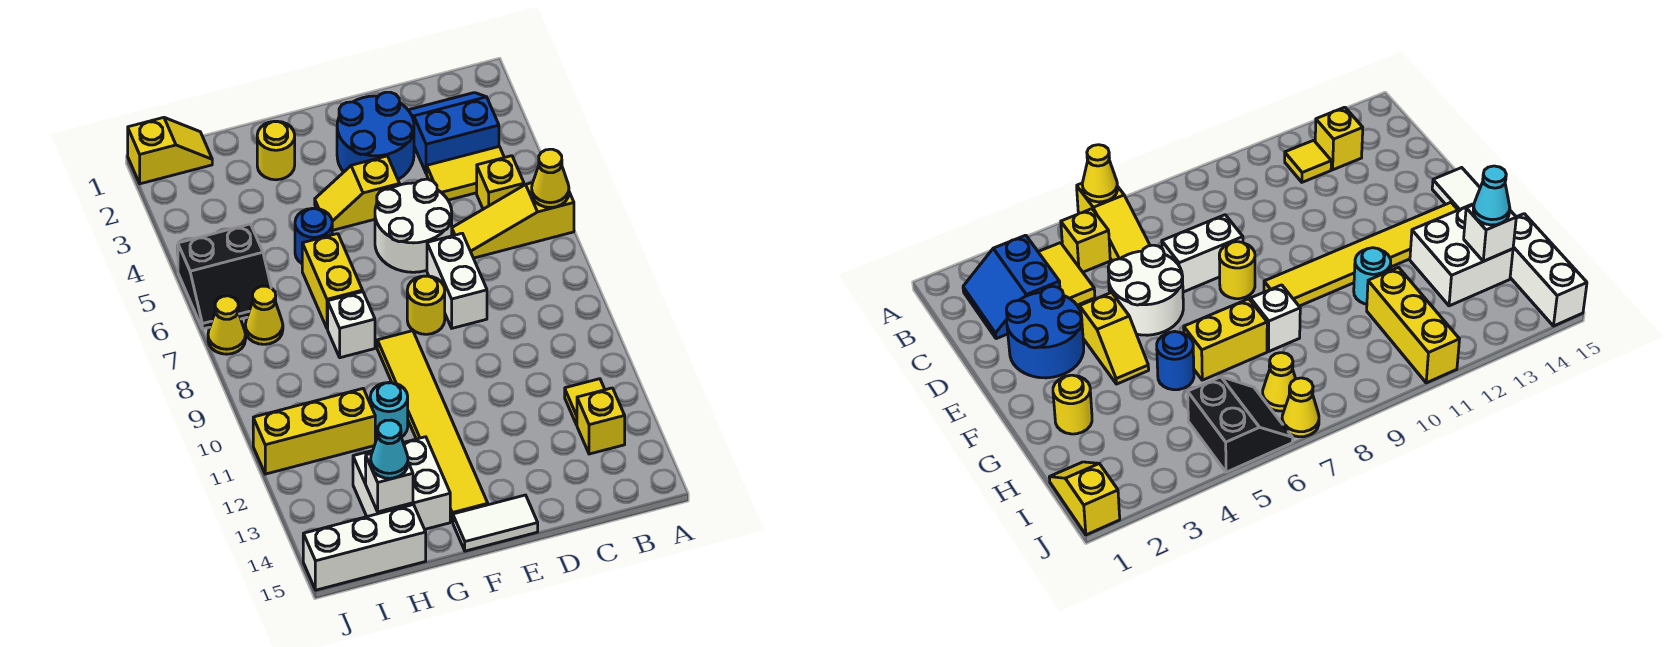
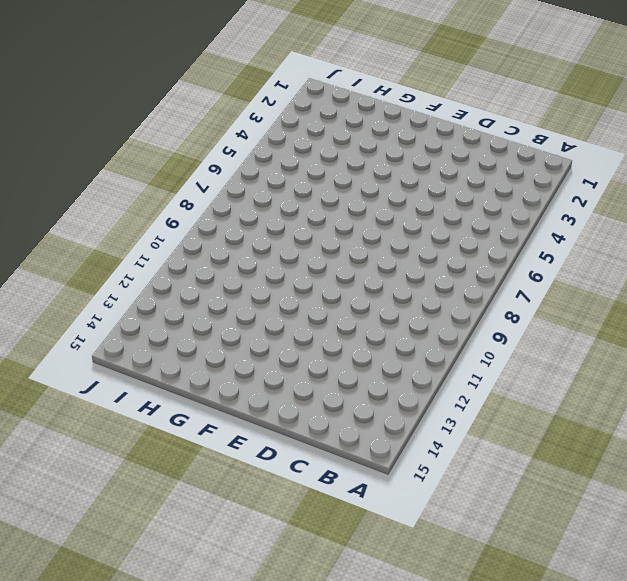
none -> yellow 1x3 slope [452,183,574,258]
none -> blue 2x2 slope [408,93,499,174]
none -> yellow 1x2 tile [427,147,504,200]

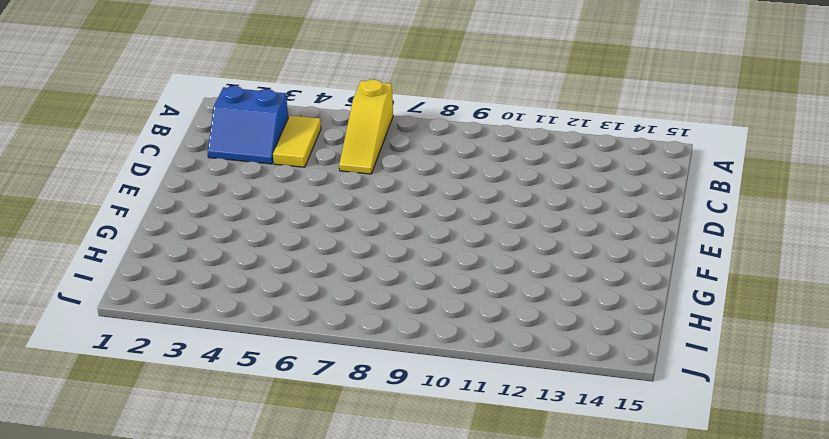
blue 2x2 slope [208,86,288,164] -> blue 2x2 slope turned to [408,93,499,174]
none -> yellow 1x1 brick [477,156,524,209]
none -> yellow 1x1 tile [565,379,605,425]
none -> yellow 1x1 brick [577,388,625,454]

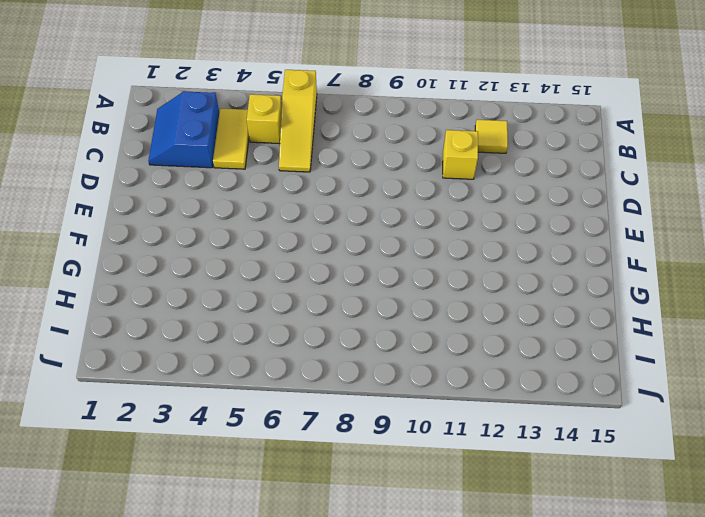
yellow 1x1 brick [443,130,478,179] -> yellow 1x1 brick moved to [577,388,625,454]
none -> blue 2x2 round brick [337,92,414,179]
none -> white 2x2 round brick [375,179,452,272]
none -> white 1x2 brick [427,233,487,328]

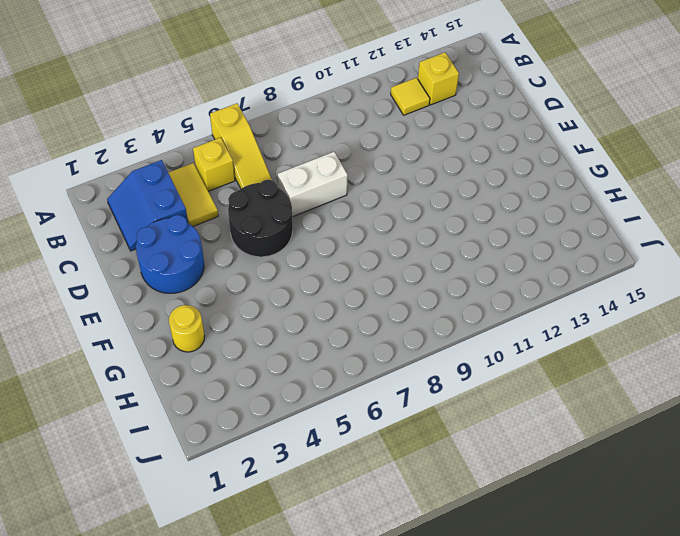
black 2x2 round brick [228,180,293,257] -> white 2x2 round brick [375,179,452,272]
none -> yellow 1x2 slope [315,156,400,230]
none -> yellow 1x1 round brick [407,276,445,334]
none -> white 1x2 tile [453,495,538,551]

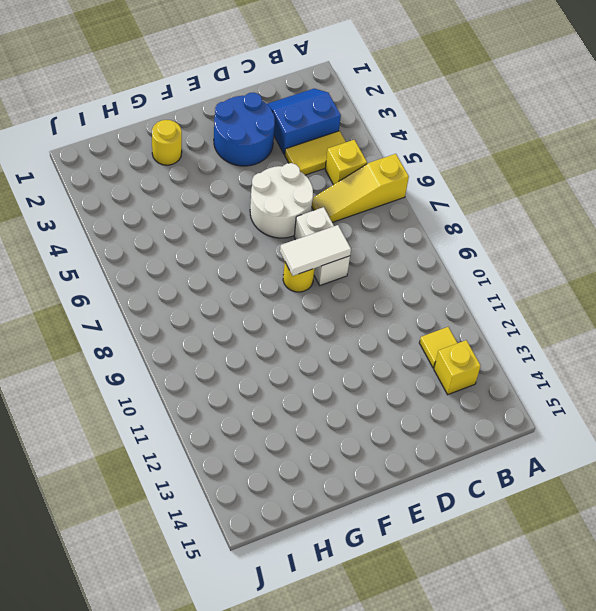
white 1x2 tile [280,225,351,276] -> white 1x2 tile moved to [453,495,538,551]
none -> yellow 1x2 slope [315,156,400,230]
none -> yellow 1x6 tile [377,331,488,522]
none -> blue 1x1 round brick [295,208,332,263]

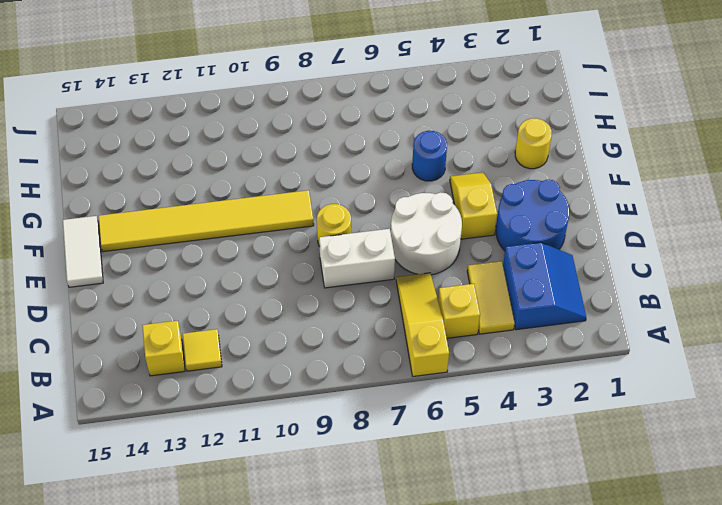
none -> yellow 1x2 brick [302,234,363,329]
none -> white 1x1 brick [328,292,375,358]
none -> cyan 1x1 round brick [370,383,408,437]

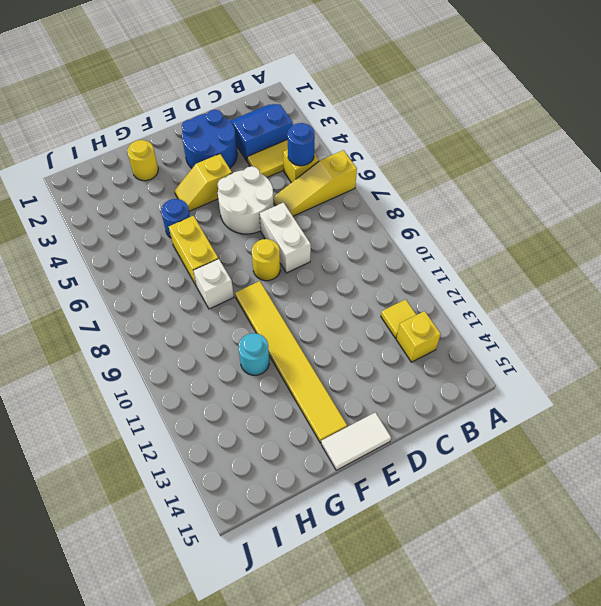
blue 1x1 round brick [288,123,315,166] -> none
none -> white 2x2 brick [353,437,450,529]
none -> yellow 1x3 brick [253,389,375,474]
none -> white 1x3 brick [303,505,426,590]

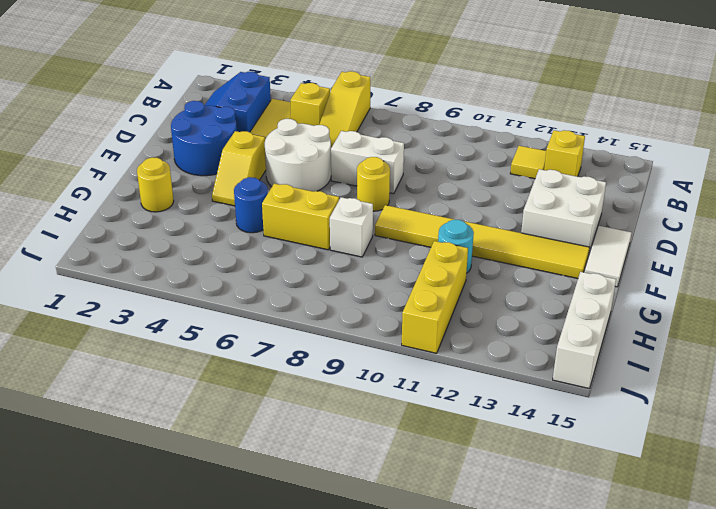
white 2x2 brick [521,169,606,253] -> white 2x2 brick moved to [353,437,450,529]
none -> yellow 1x2 slope [128,118,212,184]
none -> black 2x2 slope [178,224,271,329]
none -> yellow 1x1 cone [245,286,283,344]

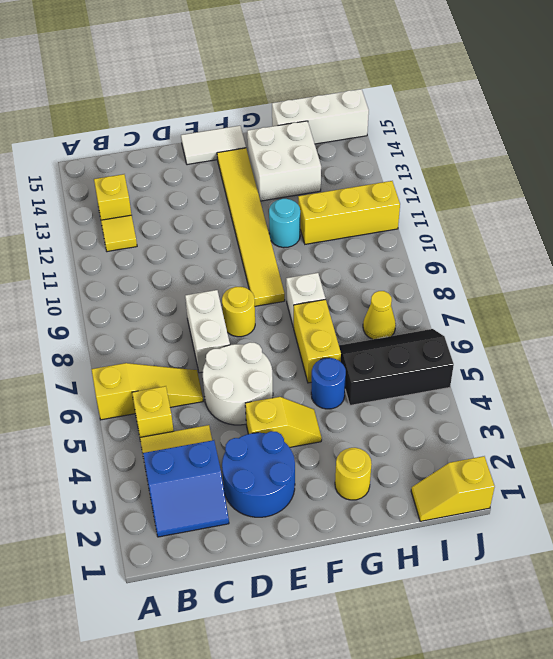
black 2x3 slope [339,329,454,405] -> black 2x2 slope [178,224,271,329]
none -> yellow 1x1 cone [208,296,246,354]
none -> yellow 1x1 cone [532,149,569,208]
none -> white 1x1 brick [365,453,413,512]

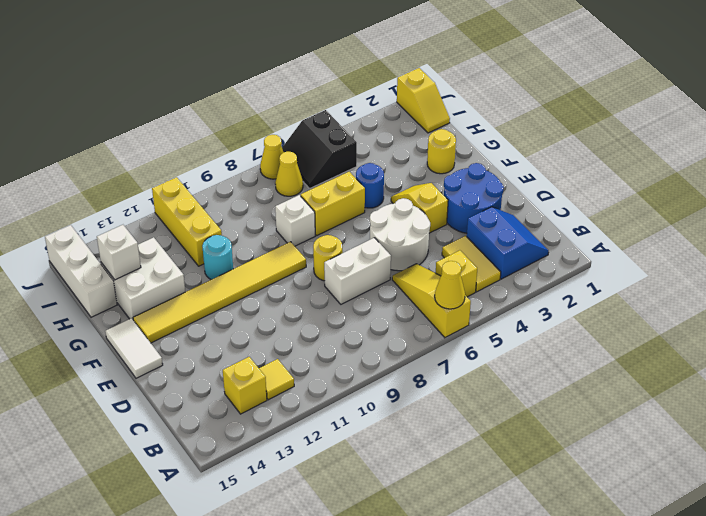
none -> cyan 1x1 cone [371,420,408,478]

